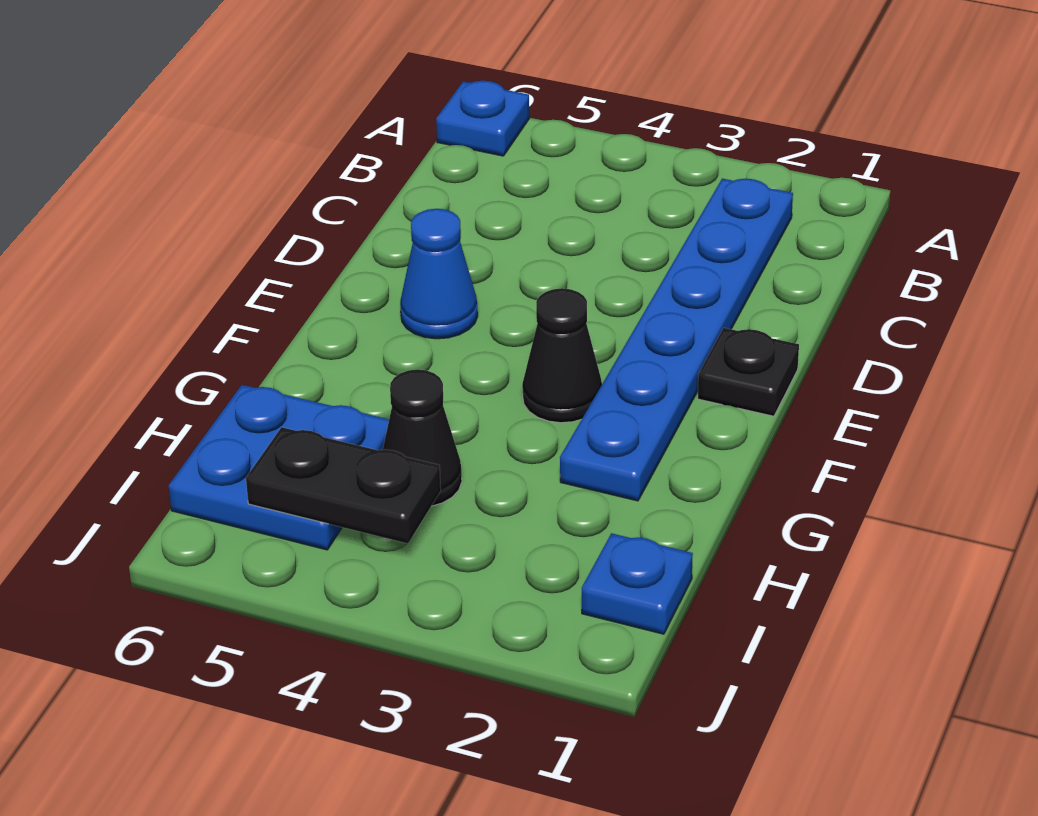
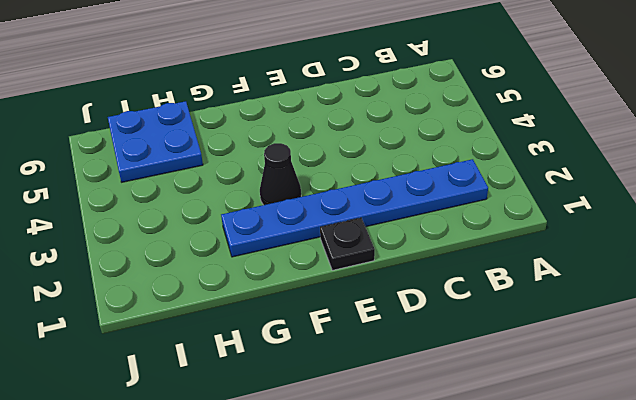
none -> blue 1x1 plate [436,81,529,156]
none -> blue 1x1 cone [400,209,478,339]

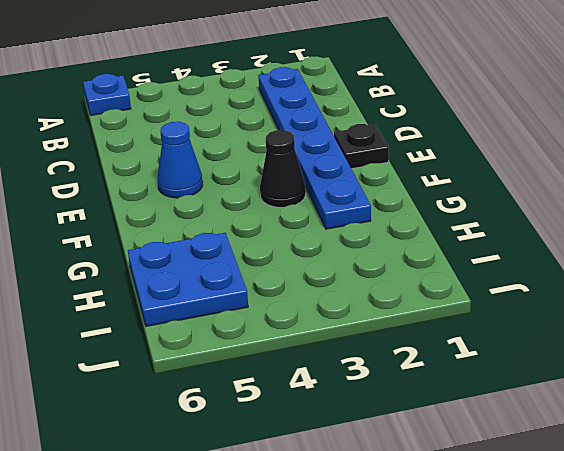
none -> black 1x1 cone [383,369,462,506]
none -> blue 1x1 plate [582,533,693,634]

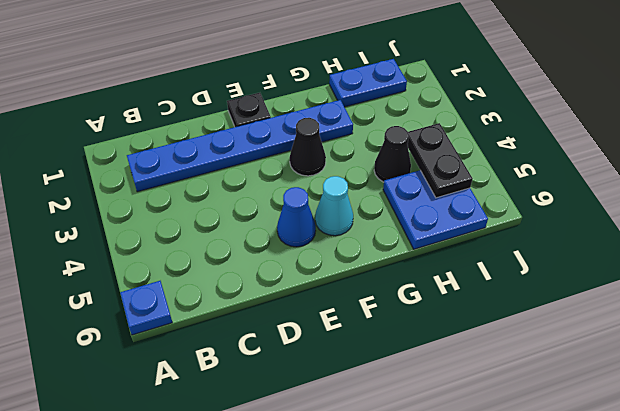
cyan 1x1 cone [315,176,353,236] -> none
blue 1x2 plate [329,59,407,107] -> blue 1x1 plate [582,533,693,634]

